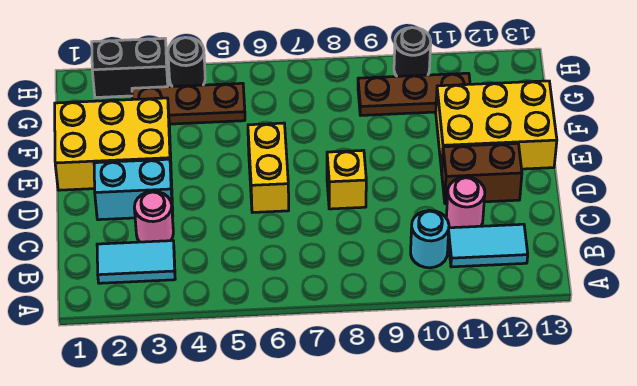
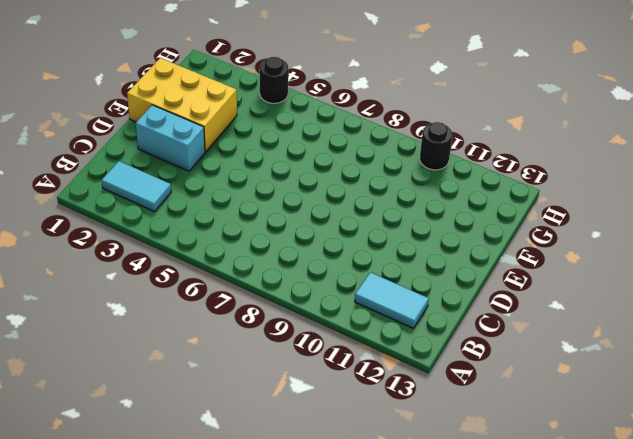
none -> cyan 1x1 round brick [411,211,449,268]
none -> pink 1x1 round brick [134,191,173,242]
none -> pink 1x1 round brick [446,177,485,228]

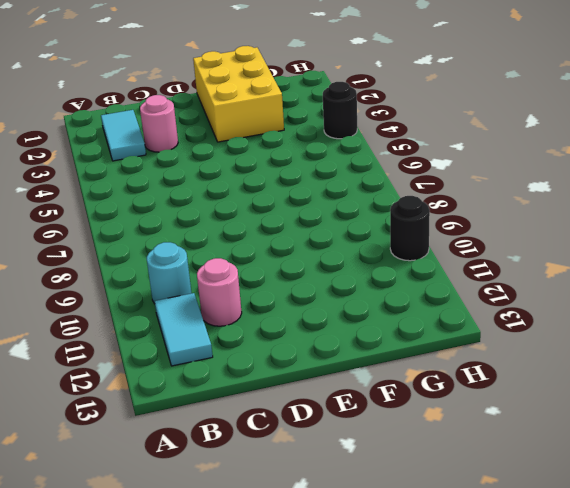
none -> cyan 1x2 brick [94,159,173,220]
none -> yellow 1x2 brick [248,123,289,213]
none -> yellow 1x1 brick [327,150,366,209]

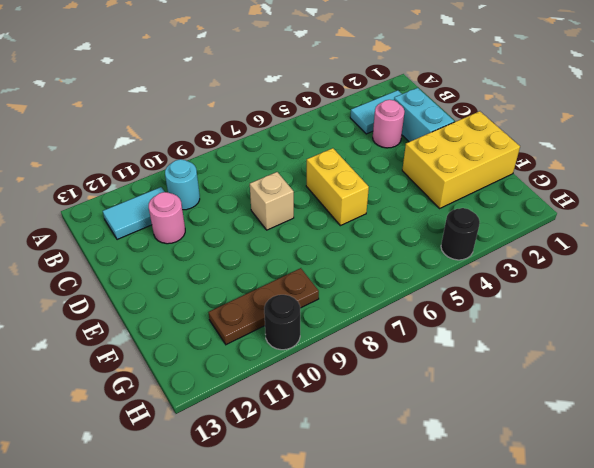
cyan 1x2 brick [394,88,454,142] -> cyan 1x2 brick turned to [94,159,173,220]
tan 1x1 brick [250,172,294,230] -> yellow 1x1 brick [327,150,366,209]
none -> brown 1x2 brick [442,143,522,204]
none -> yellow 2x3 brick [436,81,557,171]
none -> brown 1x3 plate [132,83,245,124]

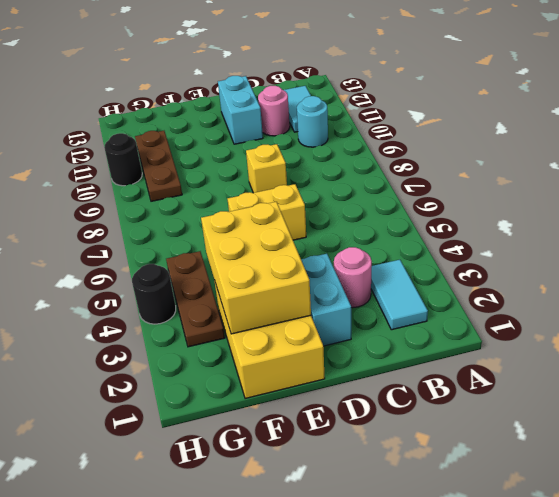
cyan 1x2 brick [218,76,263,144] -> brown 1x2 brick [442,143,522,204]
yellow 2x3 brick [201,202,311,334] -> yellow 2x3 brick moved to [436,81,557,171]
none -> black 1x2 brick [92,38,168,98]

